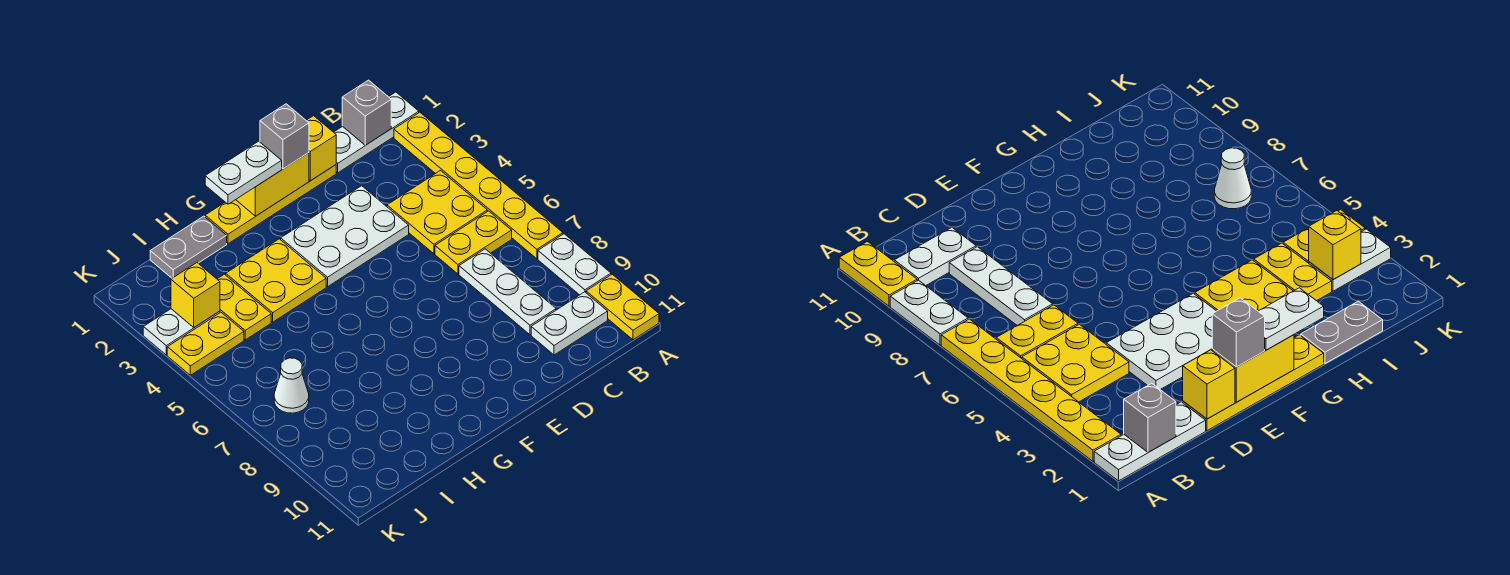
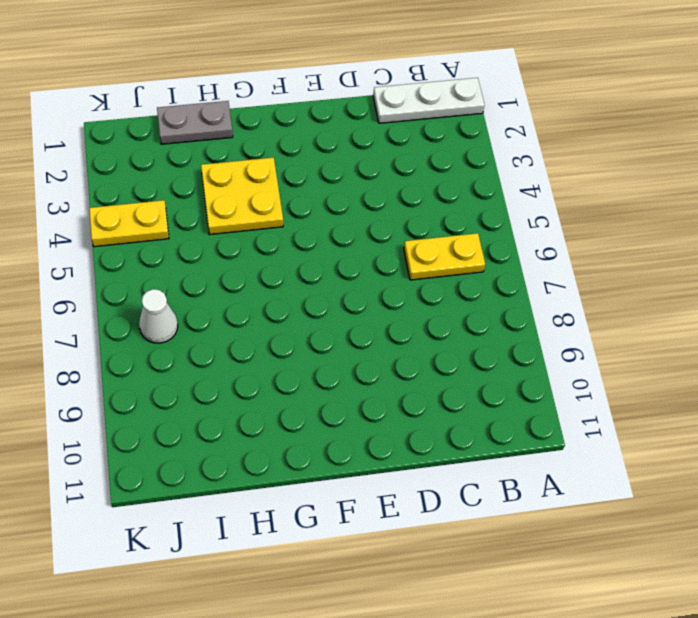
none -> yellow 1x6 plate [394,112,563,259]
none -> white 1x2 plate [538,234,611,295]
none -> yellow 1x2 plate [586,274,659,340]

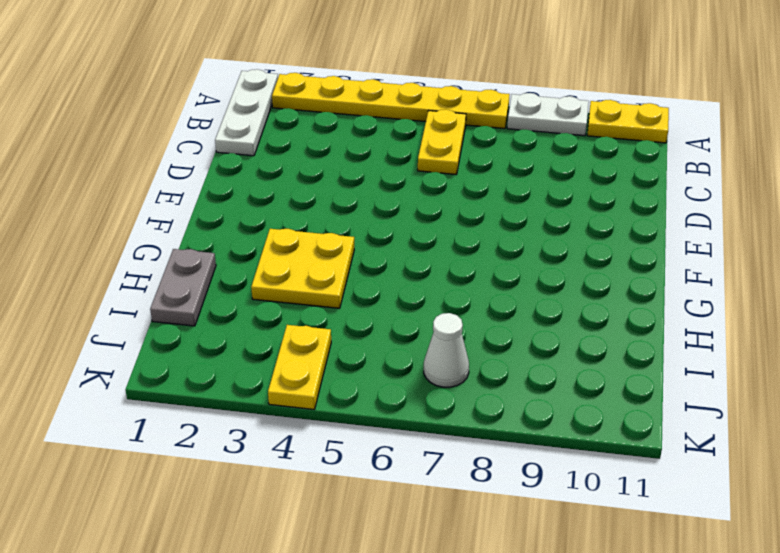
none -> yellow 2x2 plate [387,171,487,254]
none -> white 1x2 plate [531,292,608,355]
none -> white 1x3 plate [459,249,556,335]

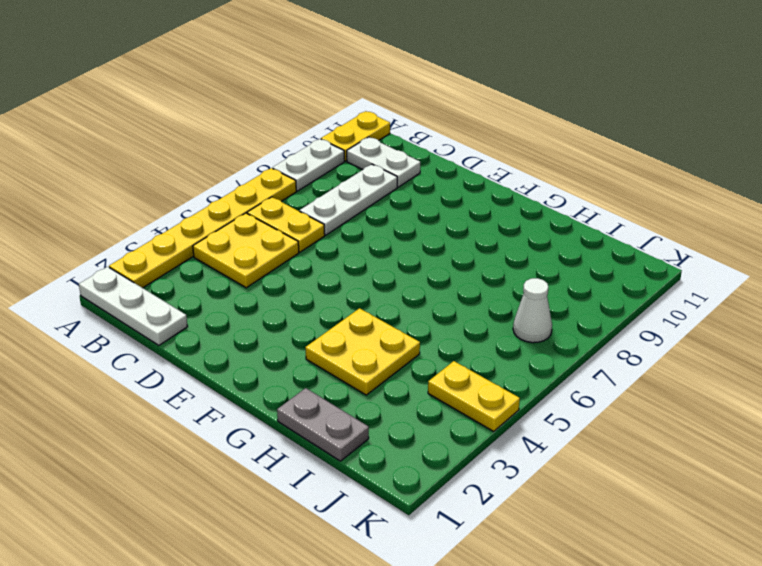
none -> yellow 1x4 plate [205,165,336,244]
none -> white 2x3 plate [281,186,409,287]
none -> yellow 1x2 plate [217,274,271,340]

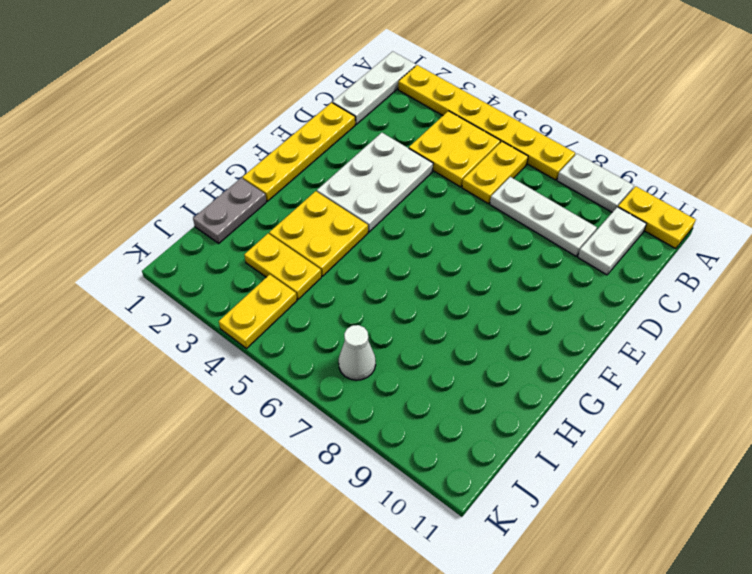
none -> white 1x2 plate [143,309,220,355]
none -> grey 1x1 brick [342,80,391,145]
none -> yellow 1x1 brick [306,116,336,181]

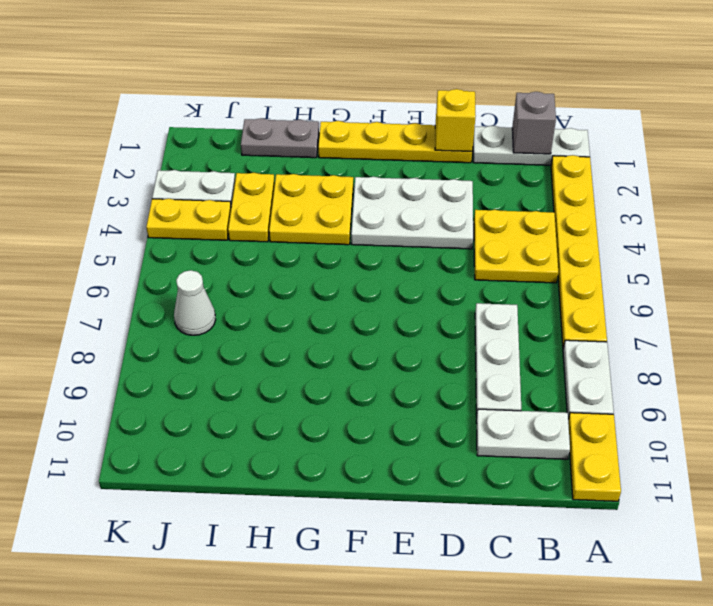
none -> yellow 1x2 plate [435,211,512,274]
none -> yellow 1x2 brick [236,153,309,216]
none -> yellow 1x1 brick [171,263,220,327]

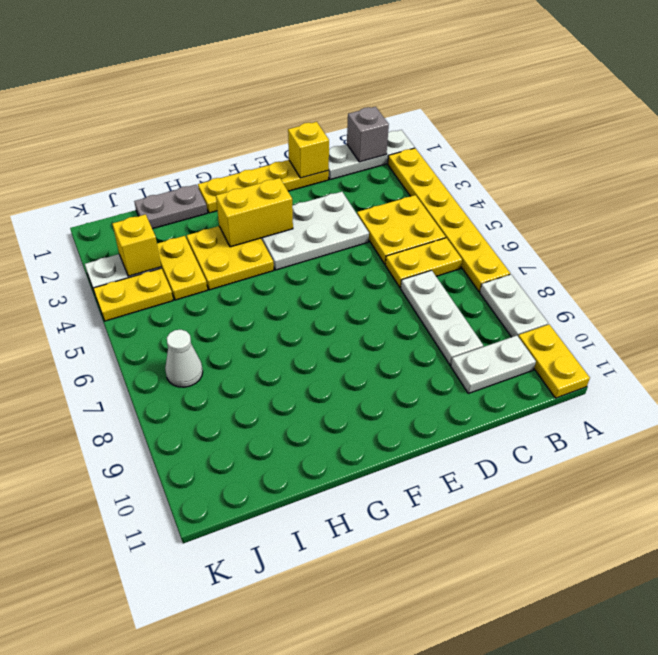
yellow 1x2 brick [216,178,293,247] -> yellow 1x2 brick moved to [236,153,309,216]
none -> grey 1x1 brick [260,104,309,169]
none -> white 1x2 plate [205,141,282,204]

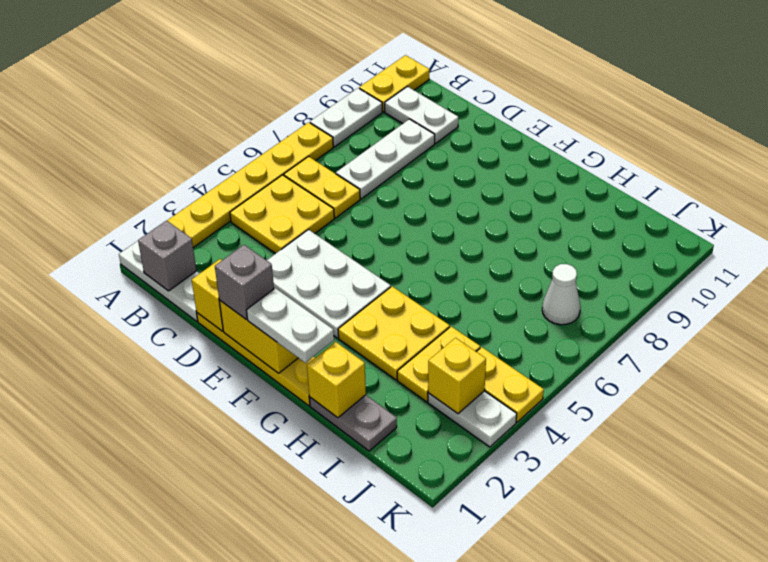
yellow 1x1 brick [307,342,366,418] -> none

